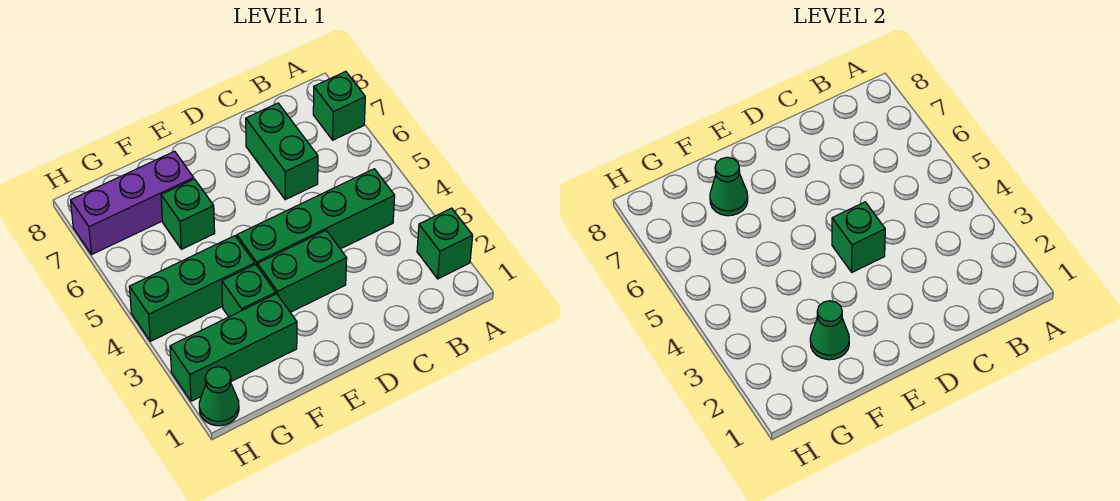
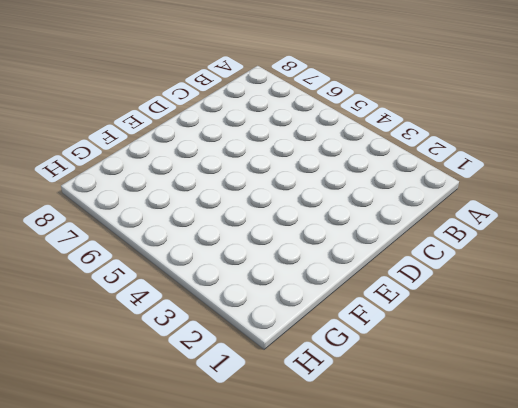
none -> green 1x1 brick [417,208,473,279]
none -> green 1x1 brick [313,71,365,140]
none -> green 1x4 brick [237,169,395,267]

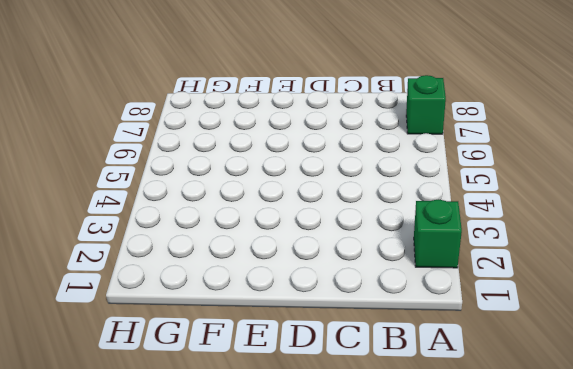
none -> green 1x4 brick [237,169,395,267]
none -> green 1x2 brick [246,103,318,200]
none -> green 1x2 brick [258,231,347,312]

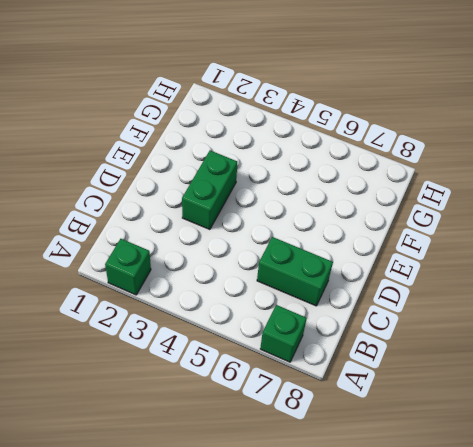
none -> green 1x4 brick [237,169,395,267]
none -> green 1x3 brick [170,294,297,401]
none -> green 1x1 brick [222,264,276,317]

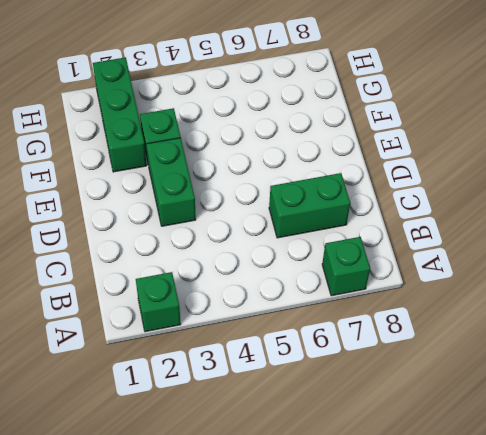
none -> green 1x4 brick [237,169,395,267]
none -> green 1x3 brick [129,236,255,341]
none -> green 1x1 brick [161,179,215,249]

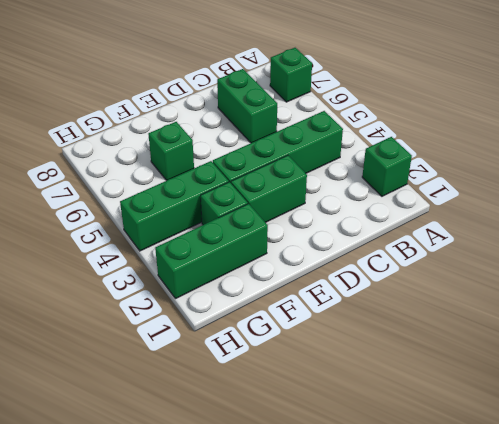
none -> purple 1x3 brick [71,151,194,255]
none -> green 1x1 cone [199,367,239,426]
none -> green 1x1 brick [832,202,885,272]

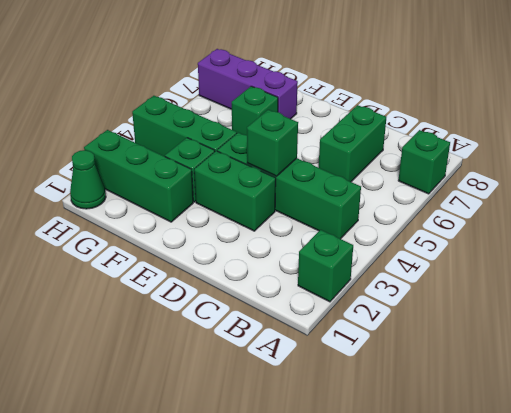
none -> green 1x1 cone [810,301,849,360]
none -> green 1x1 cone [710,157,748,216]

